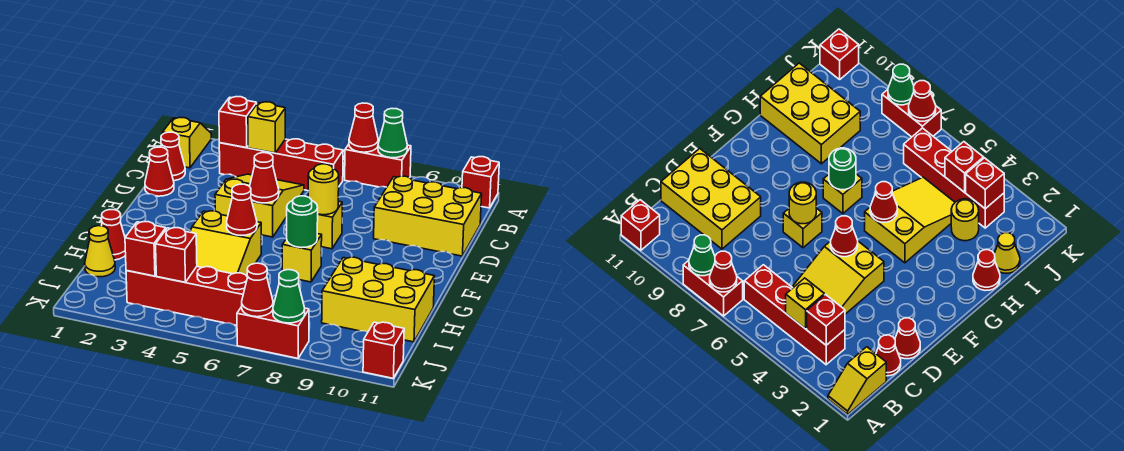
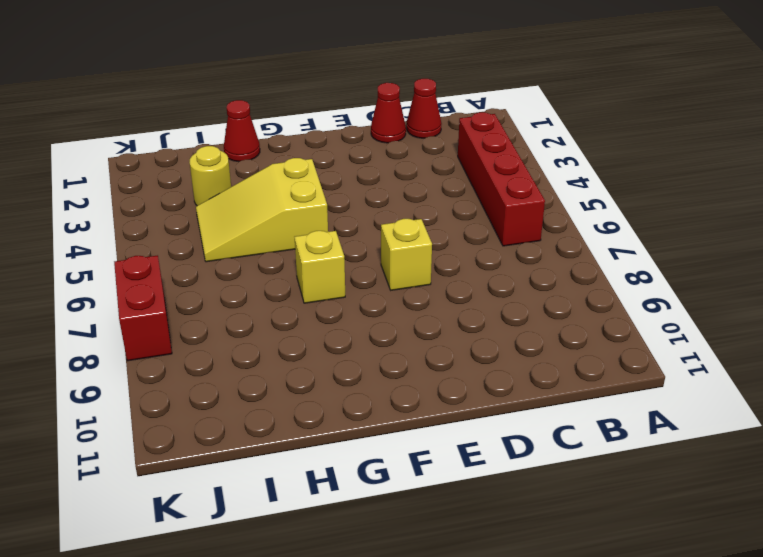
none -> yellow 1x2 slope [163,118,211,168]
none -> red 1x2 brick [345,140,411,187]
none -> red 1x1 brick [462,157,499,208]
none -> yellow 2x3 slope [215,174,304,237]

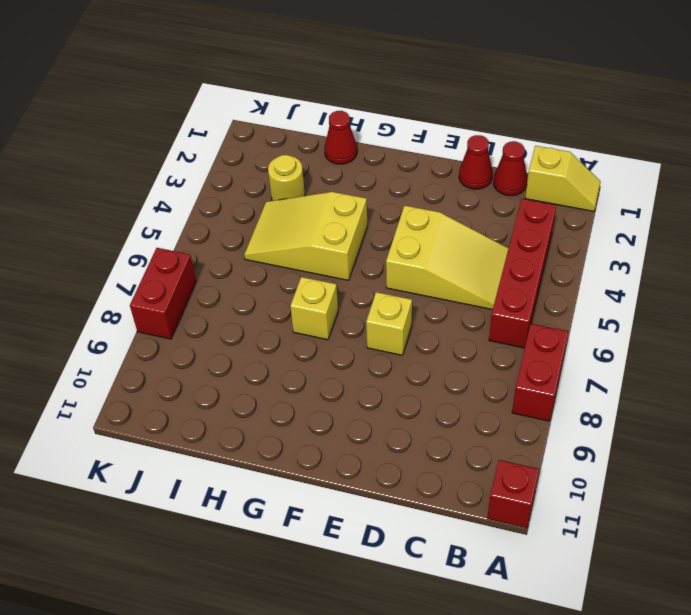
none -> yellow 2x3 brick [374,176,482,256]
none -> yellow 2x3 brick [322,257,434,342]
none -> yellow 1x1 cone [85,226,115,277]
none -> red 1x4 brick [126,267,247,325]

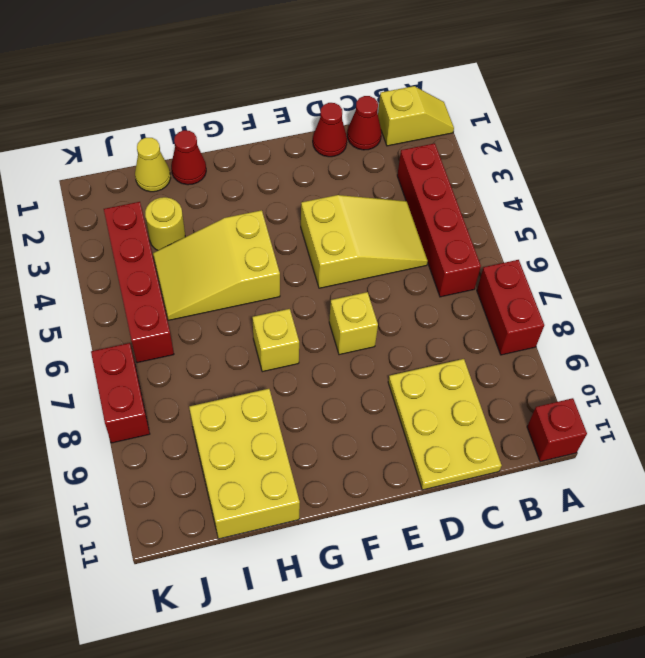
yellow 2x3 plate [388,359,502,490] -> yellow 2x3 brick [374,176,482,256]
none -> red 1x1 brick [363,322,404,378]
none -> red 1x1 cone [349,103,378,152]
none -> green 1x1 cone [378,109,407,158]
none -> red 1x1 brick [219,97,257,148]

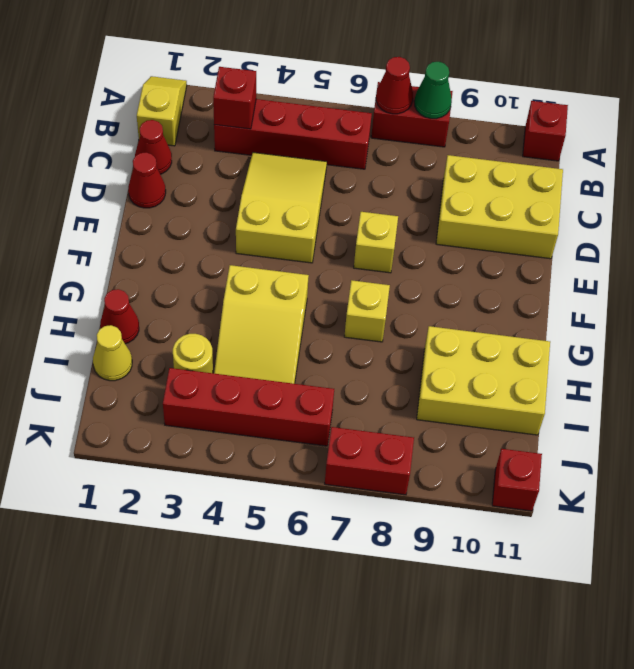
none -> yellow 1x1 brick [248,102,285,153]
none -> red 1x1 cone [250,153,279,203]
none -> yellow 1x1 round brick [308,164,339,215]
none -> red 1x1 cone [227,184,257,235]

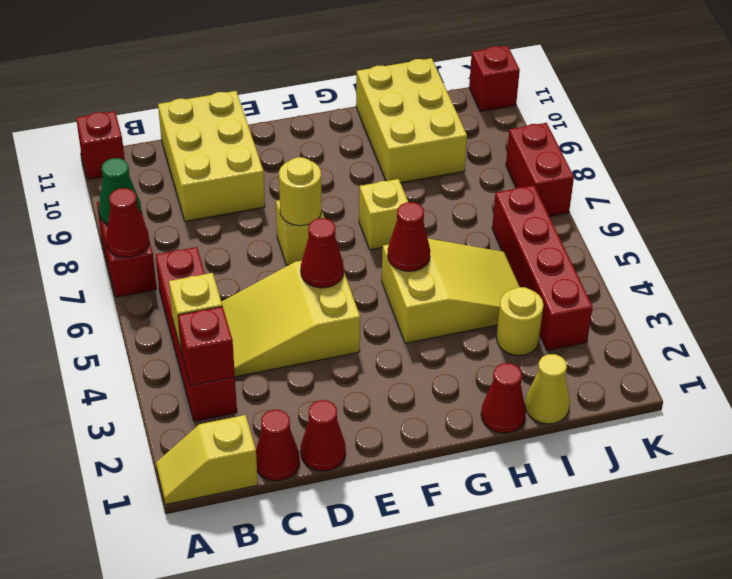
none -> green 1x1 round brick [287,196,318,248]
none -> red 1x1 brick [125,222,166,276]
none -> red 1x1 brick [156,228,197,282]
none -> red 1x1 cone [242,263,273,317]

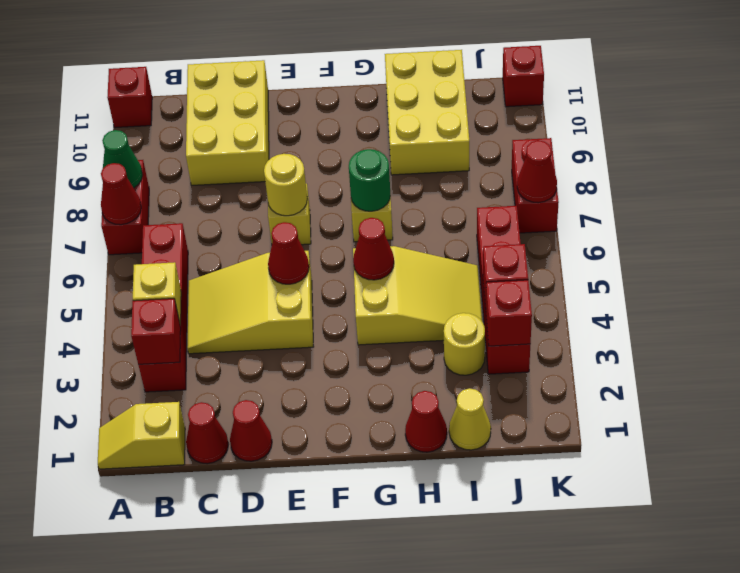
none -> green 1x1 cone [273,270,305,323]

